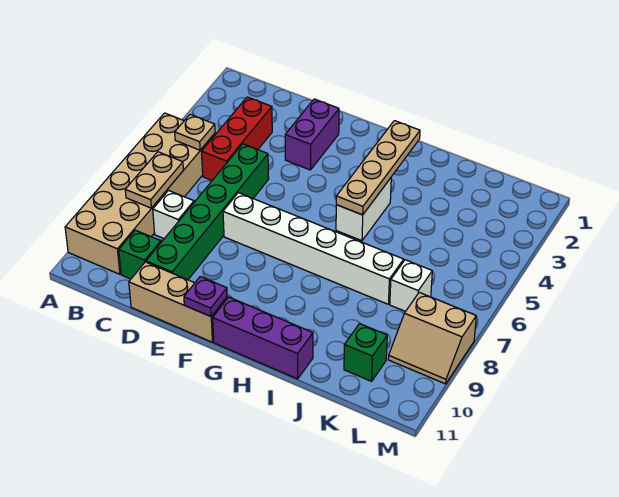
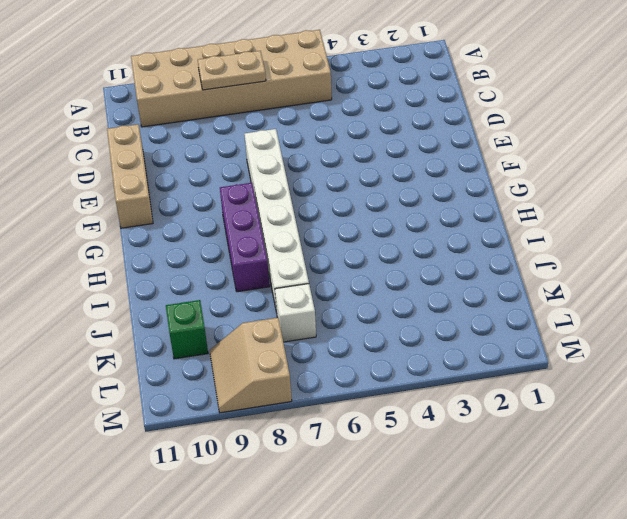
purple 1x3 brick [220,183,270,292] -> purple 1x3 brick moved to [213,297,313,379]
none -> red 1x3 brick [201,97,272,180]
none -> white 1x1 brick [153,191,194,239]
none -> green 1x1 brick [119,230,161,279]

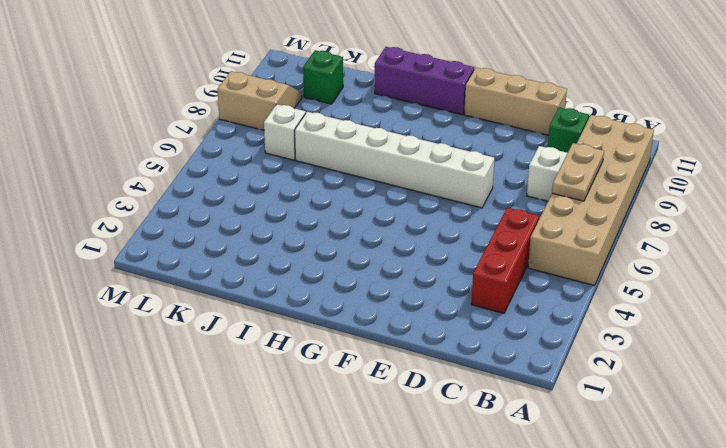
none -> green 1x6 brick [146,144,269,280]
none -> purple 1x2 brick [285,99,339,170]
none -> white 1x2 brick [336,178,391,241]

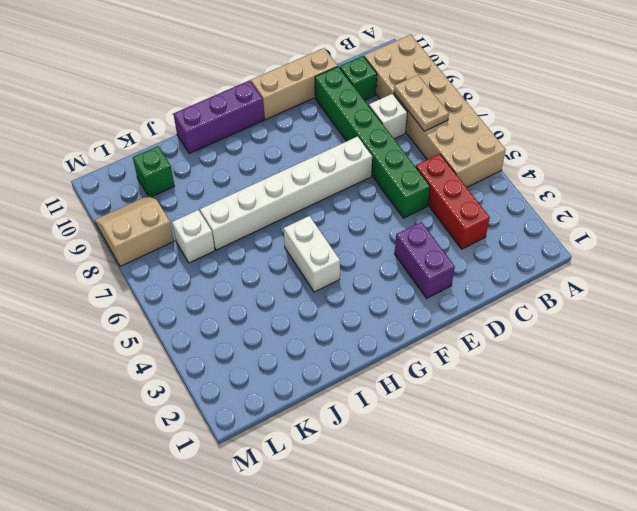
none -> tan 1x1 plate [175,115,215,150]
none -> purple 1x1 plate [184,277,227,316]
none -> tan 1x4 plate [336,121,420,215]

